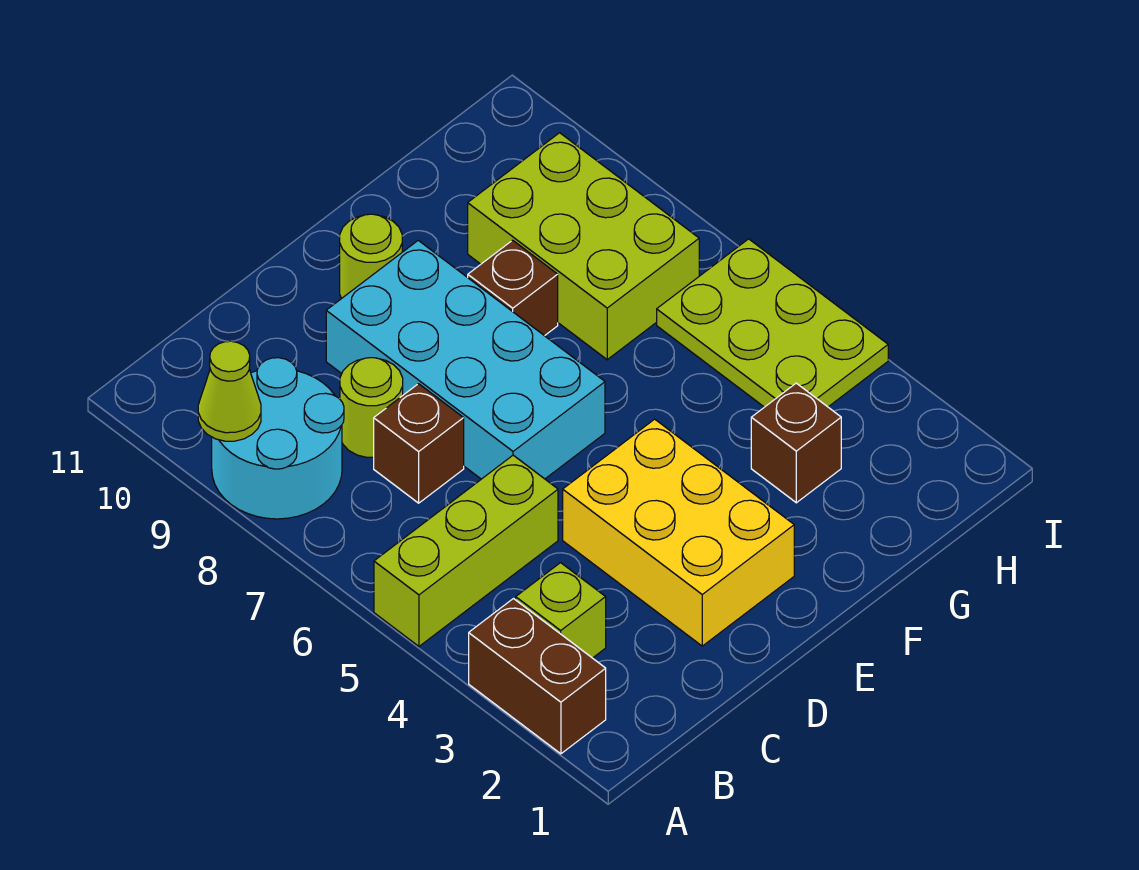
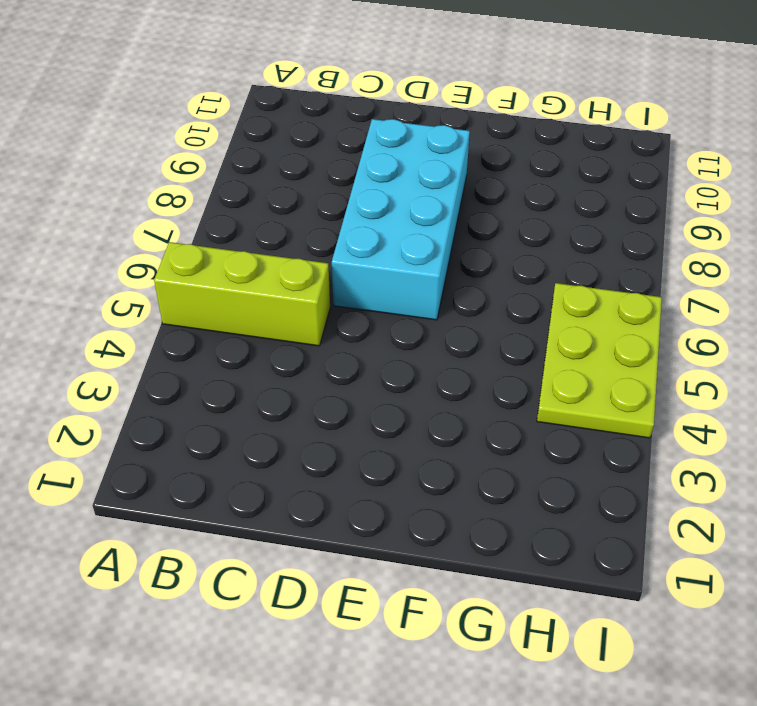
none -> brown 1x2 brick [469,599,606,754]
none -> cyan 2x2 round brick [212,358,344,519]
none -> lime 1x1 brick [516,563,606,658]

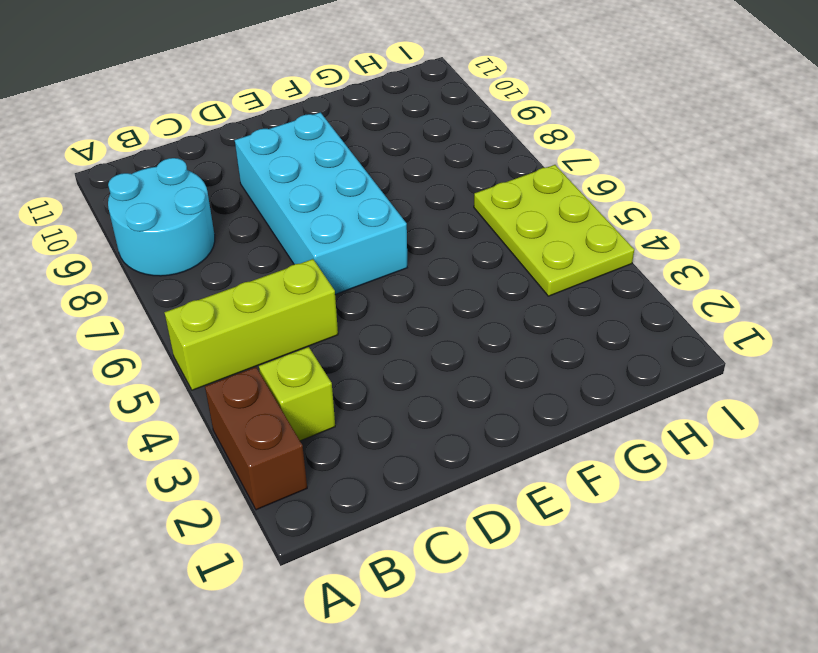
none -> brown 1x1 brick [374,384,464,503]
none -> lime 1x1 round brick [340,358,403,457]
none -> yellow 2x3 brick [563,419,794,646]

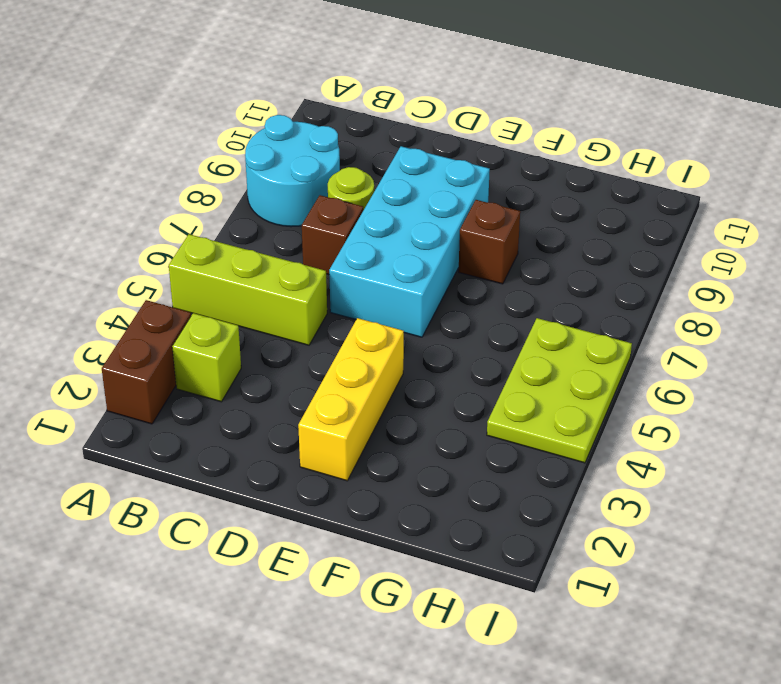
yellow 1x3 brick [298,318,404,481] -> yellow 2x3 brick [563,419,794,646]
none -> lime 1x1 round brick [340,214,402,298]
none -> brown 1x1 brick [751,383,841,503]
none -> lime 2x3 brick [468,133,699,360]

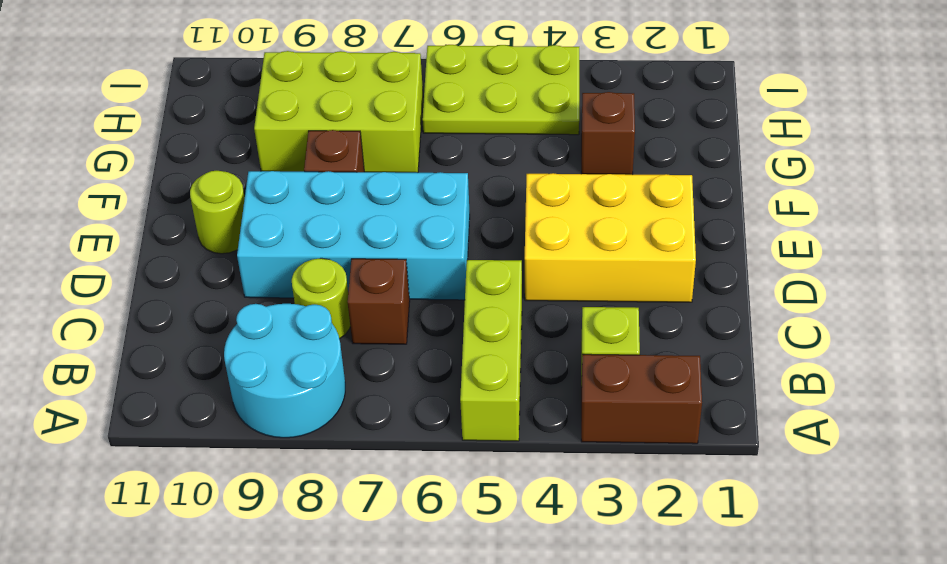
none -> lime 1x1 cone [198,341,261,441]

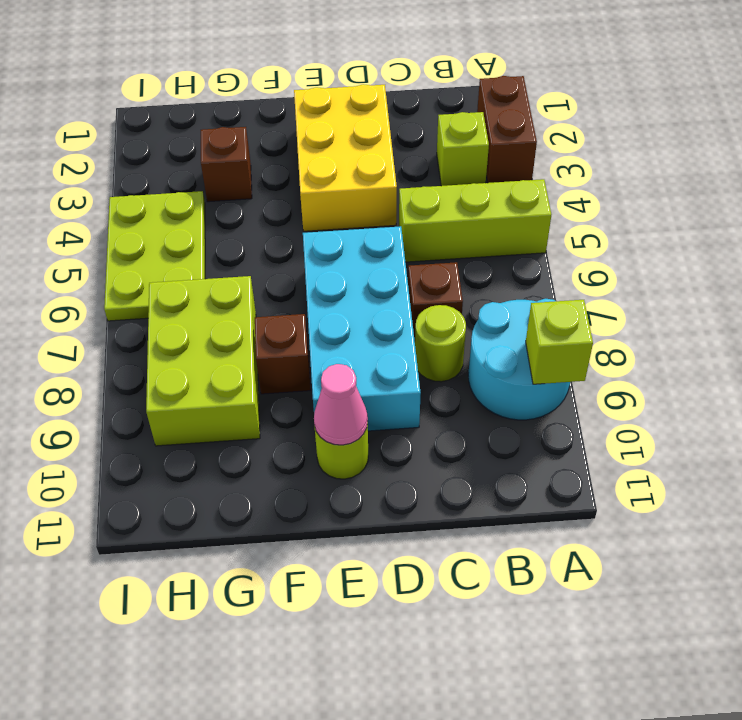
lime 1x1 brick [526,300,593,384] -> lime 1x1 cone [198,341,261,441]
pink 1x1 cone [314,364,368,445] -> none

